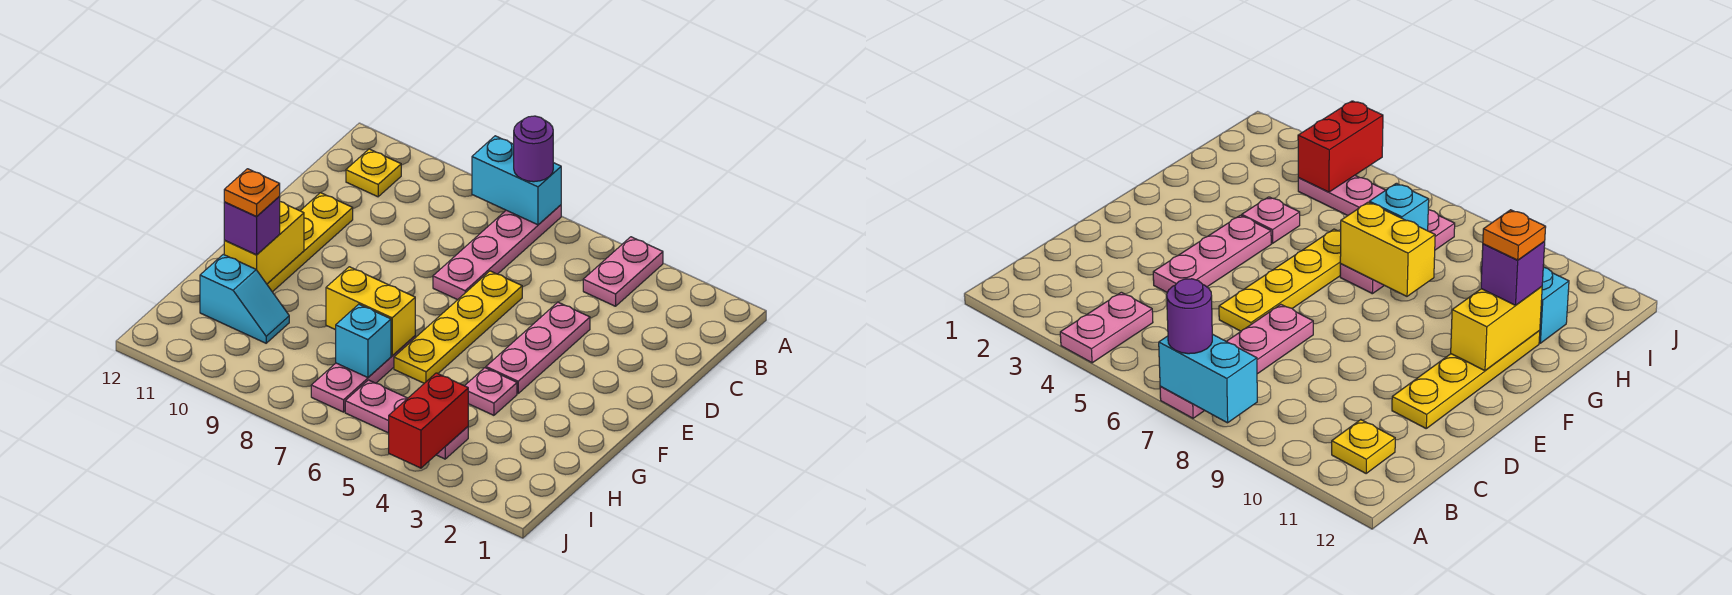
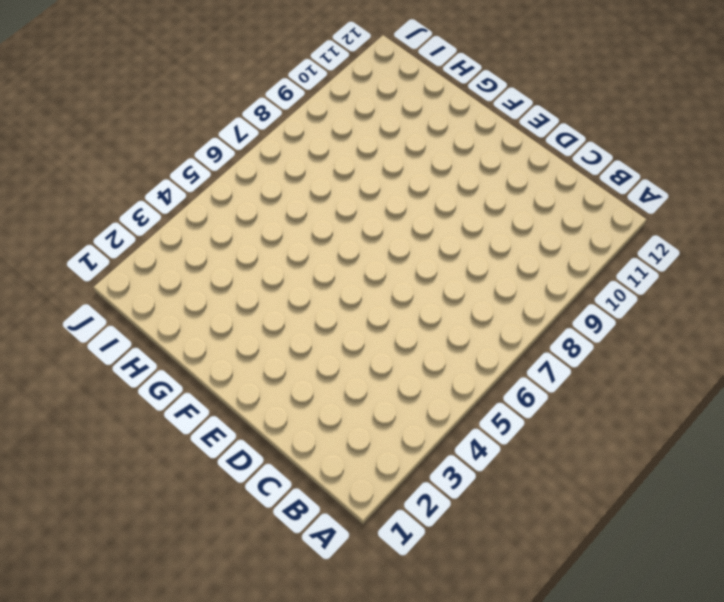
none -> pink 1x2 plate [583,237,663,306]
none -> pink 1x4 plate [433,205,561,300]
none -> yellow 1x1 plate [346,149,401,197]

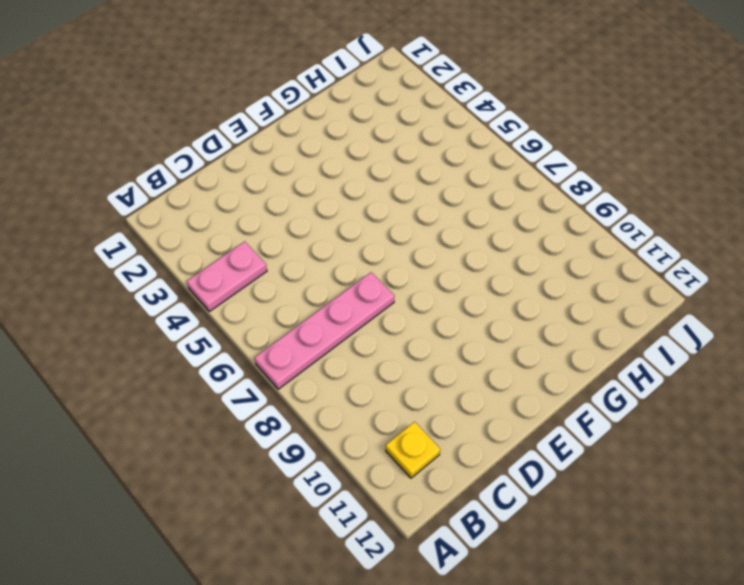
none -> pink 1x3 plate [486,302,590,393]
none -> yellow 1x4 plate [394,271,522,383]
none -> yellow 1x4 plate [267,193,353,292]

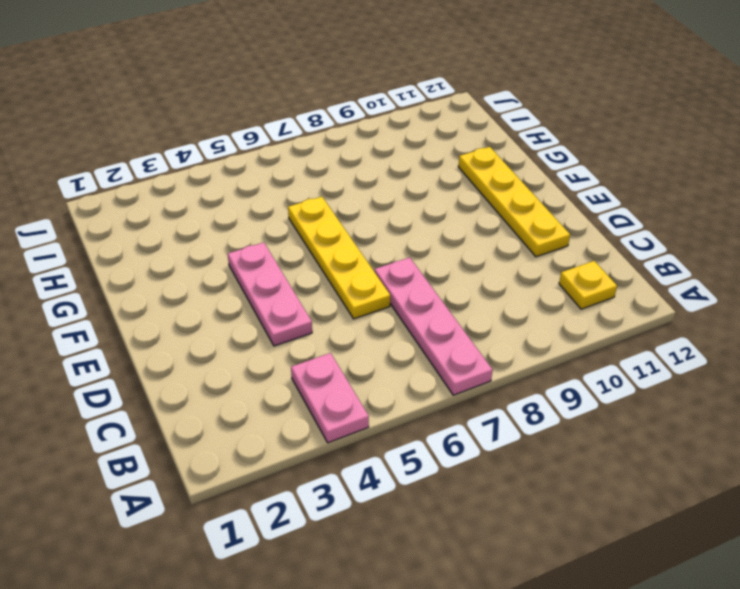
none -> pink 1x1 plate [465,368,517,415]
none -> pink 1x3 plate [311,336,415,412]
none -> cyan 1x2 slope [200,254,289,343]

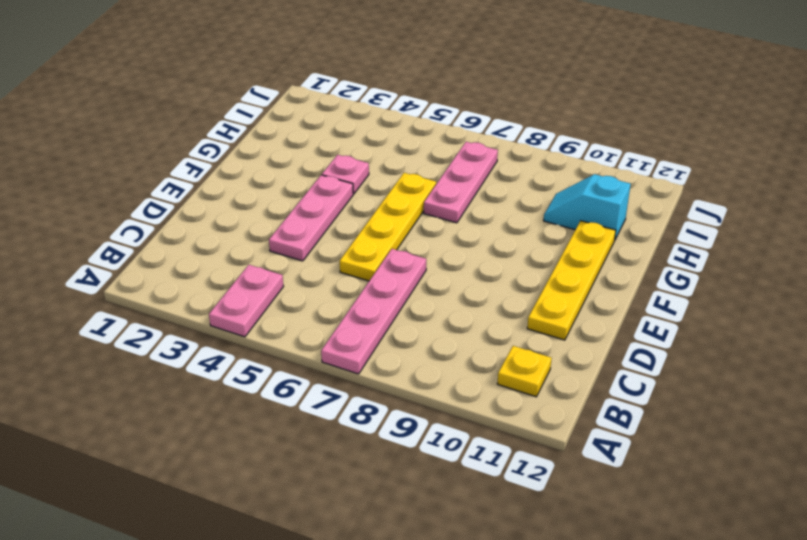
none -> pink 1x3 plate [345,380,468,459]
none -> cyan 1x2 brick [472,136,561,225]
none -> yellow 1x2 brick [224,202,304,284]

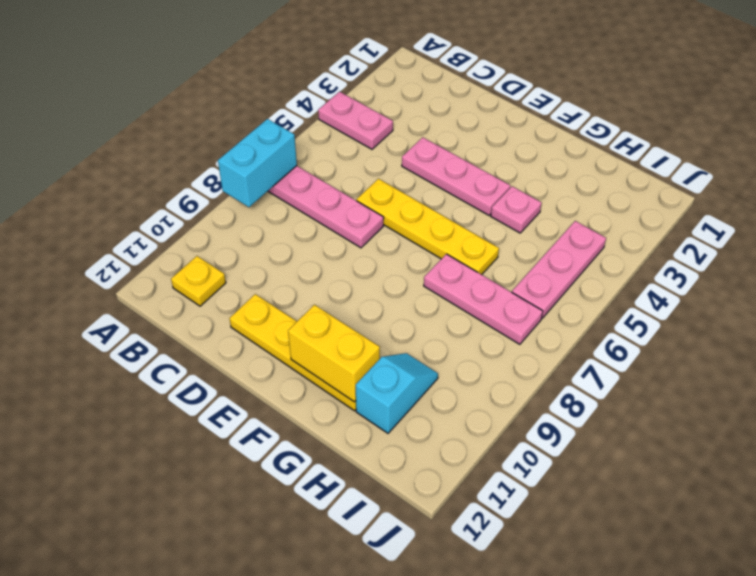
none -> yellow 1x2 brick [326,267,415,356]
none -> cyan 1x1 brick [336,304,391,378]
none -> red 1x2 brick [389,373,468,468]

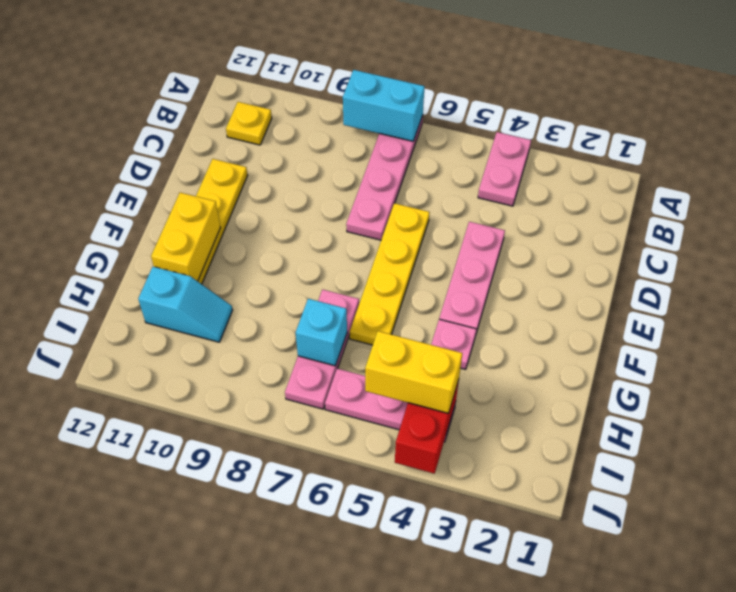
yellow 1x2 brick [365,331,462,413] -> yellow 1x2 brick moved to [326,267,415,356]
none -> purple 1x1 round brick [514,116,553,182]
none -> purple 1x1 brick [224,196,280,255]
none -> orange 1x1 plate [224,169,280,217]

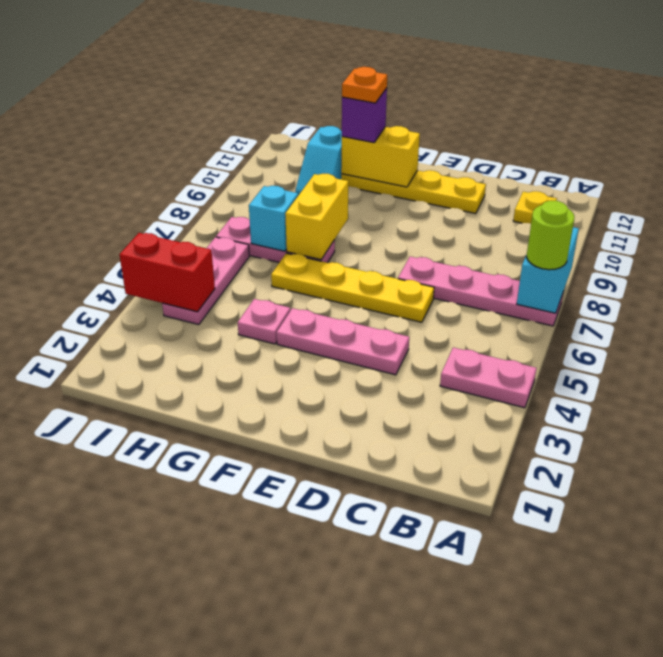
lime 1x1 round brick [526,201,574,270] -> purple 1x1 round brick [514,116,553,182]

